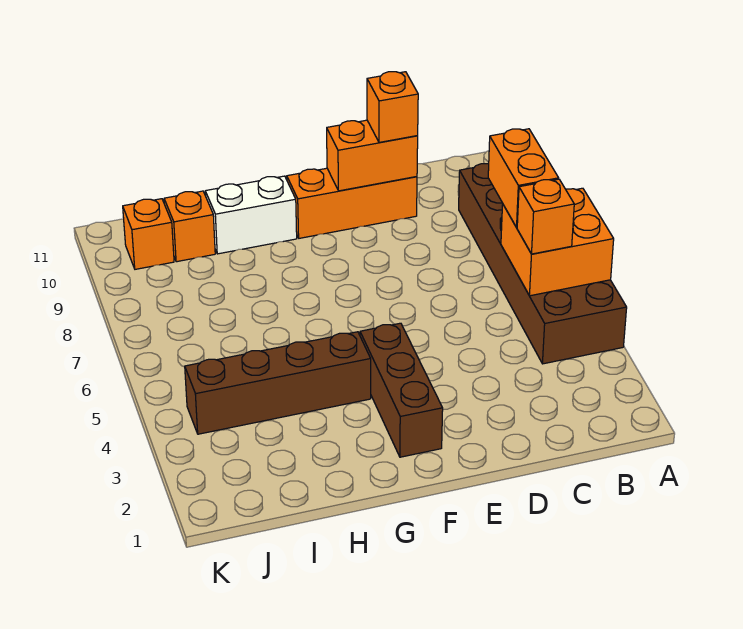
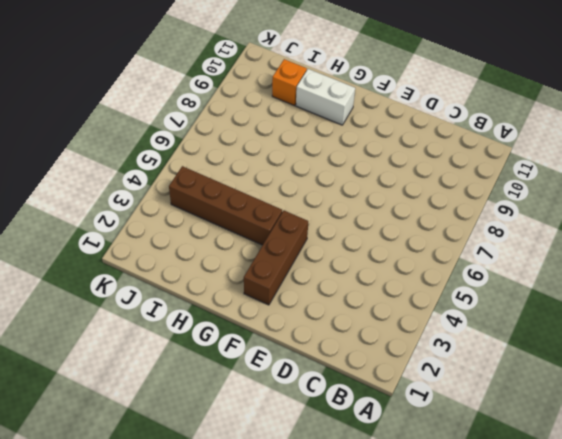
none -> brown 2x6 brick [459,164,627,364]
none -> orange 1x3 brick [287,168,417,238]
none -> orange 1x1 brick [123,199,174,269]

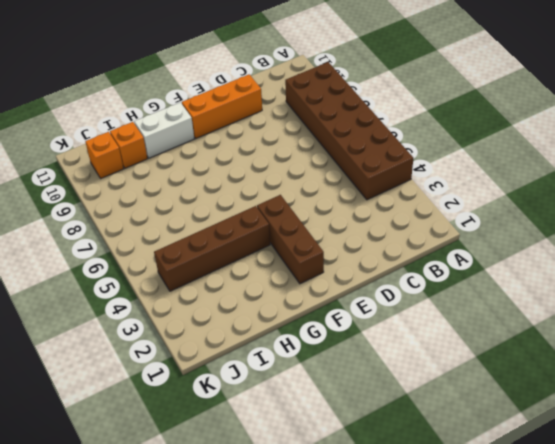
none -> orange 2x2 brick [501,188,614,296]
none -> orange 1x2 brick [327,120,418,191]
none -> orange 1x1 brick [517,179,574,254]

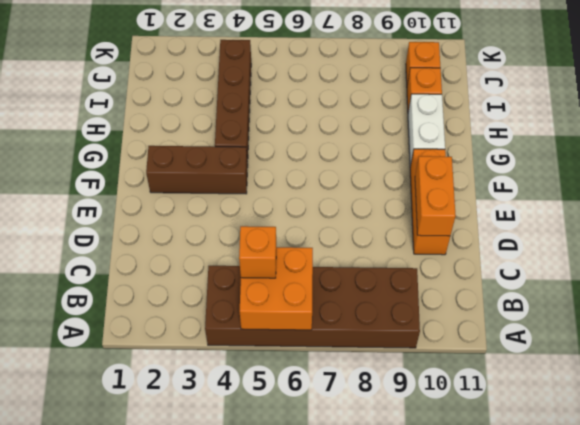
none -> orange 1x2 brick [488,129,559,227]
none -> orange 1x1 brick [367,72,418,142]

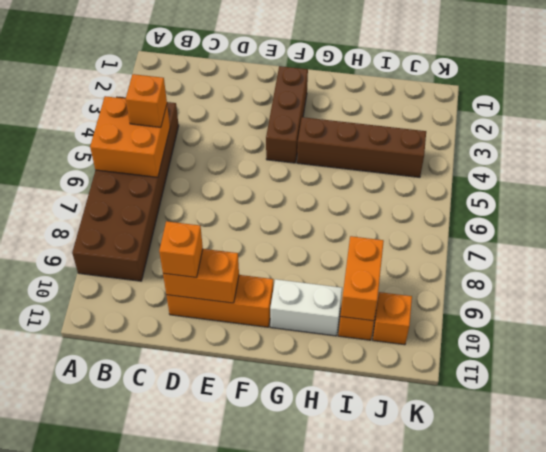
orange 1x2 brick [340,236,384,321] -> orange 1x2 brick moved to [488,129,559,227]

